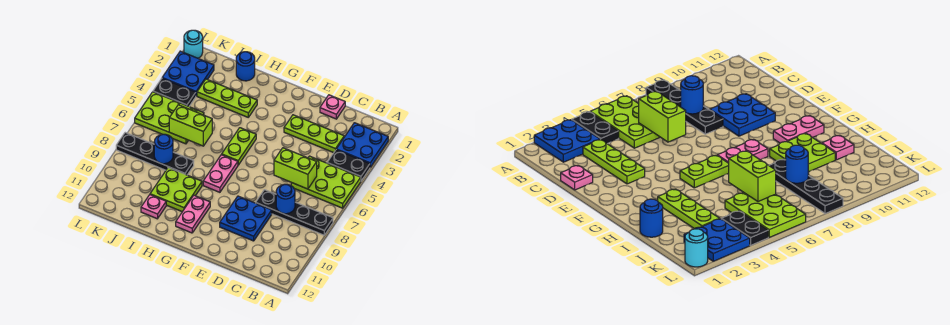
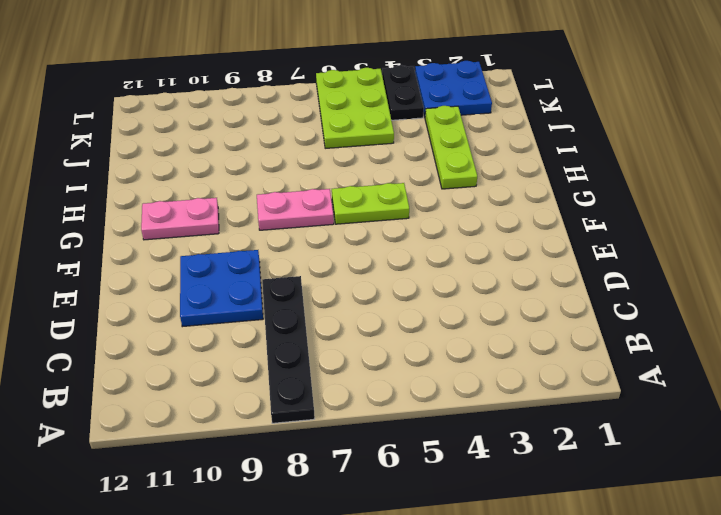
none -> blue 2x2 plate [336,123,388,167]
none -> black 1x2 plate [327,150,370,181]
none -> lime 2x3 plate [291,156,361,208]

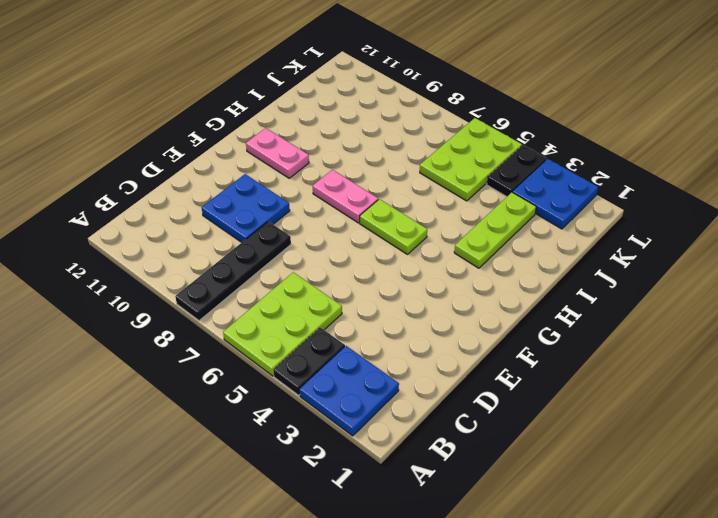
none -> lime 1x3 plate [284,115,344,153]
none -> pink 1x1 plate [320,95,345,119]
none -> lime 2x2 plate [150,168,202,212]

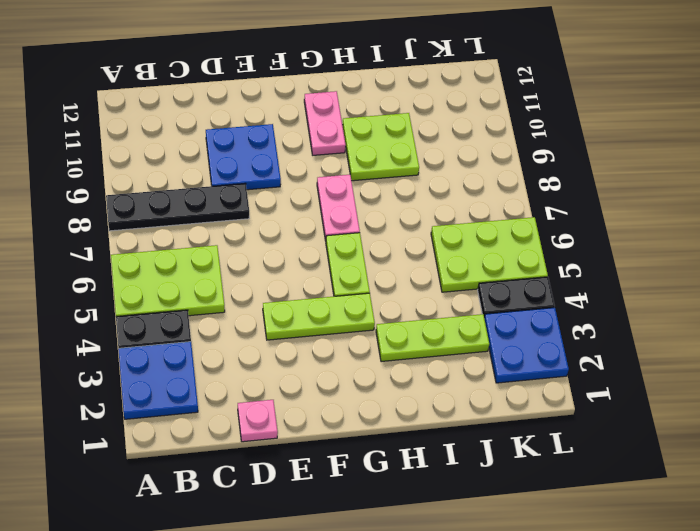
lime 1x3 plate [263,293,375,340] -> lime 1x3 plate moved to [284,115,344,153]
none -> blue 1x1 round brick [236,52,255,81]
none -> black 1x4 plate [116,133,194,175]
none -> pink 1x1 plate [141,195,166,219]

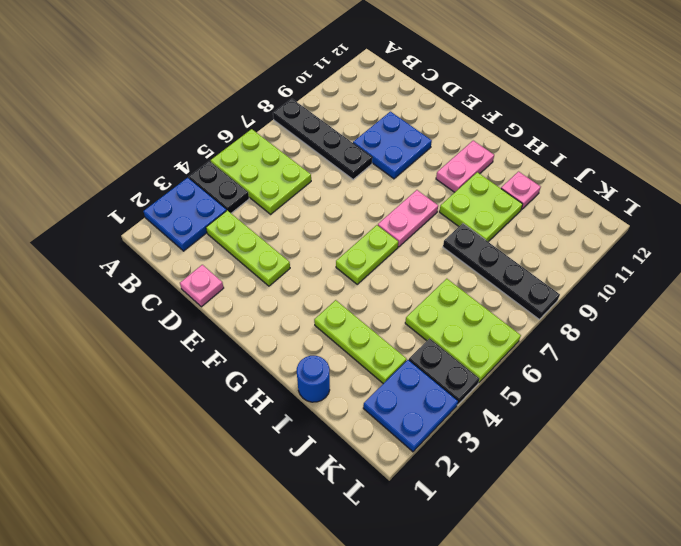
none -> cyan 1x1 round brick [184,30,203,58]
none -> lime 1x2 brick [274,148,317,189]
none -> blue 1x1 round brick [276,184,295,214]

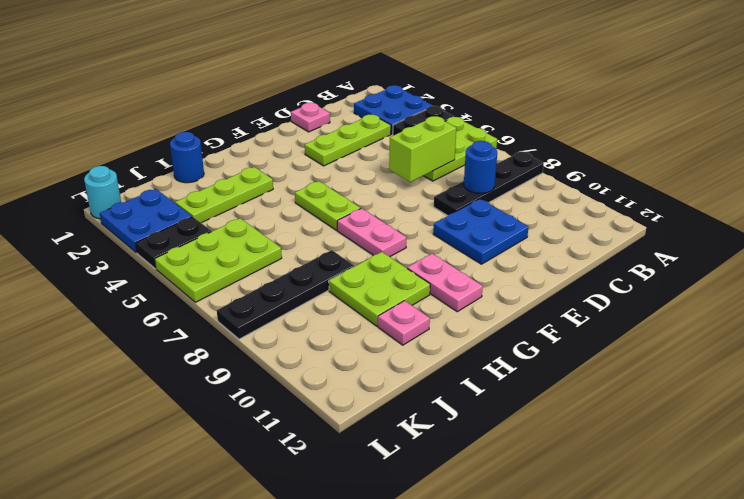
none -> lime 1x2 brick [169,105,212,146]
none -> blue 1x1 round brick [154,134,173,164]

